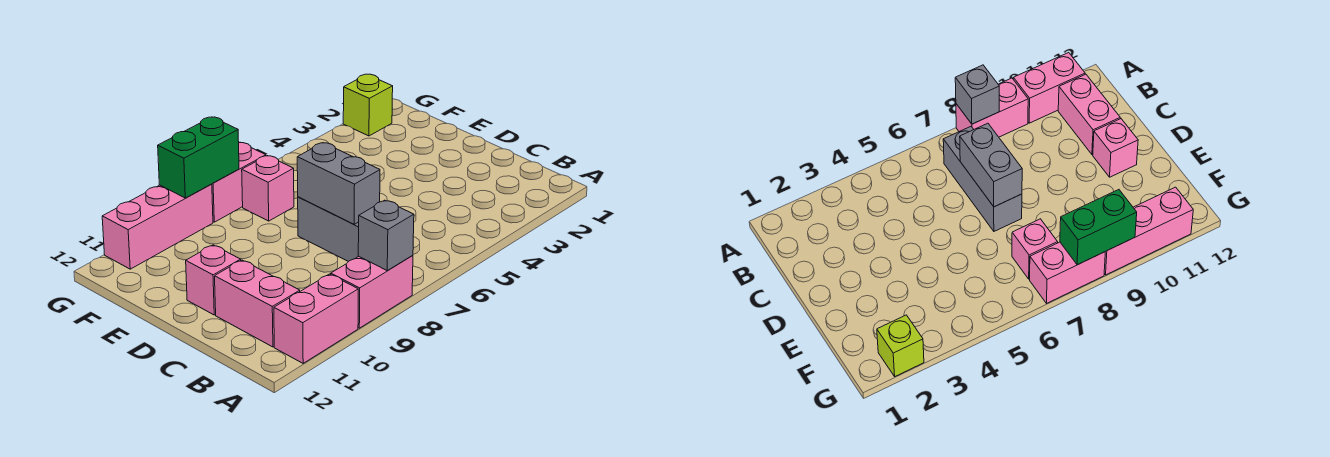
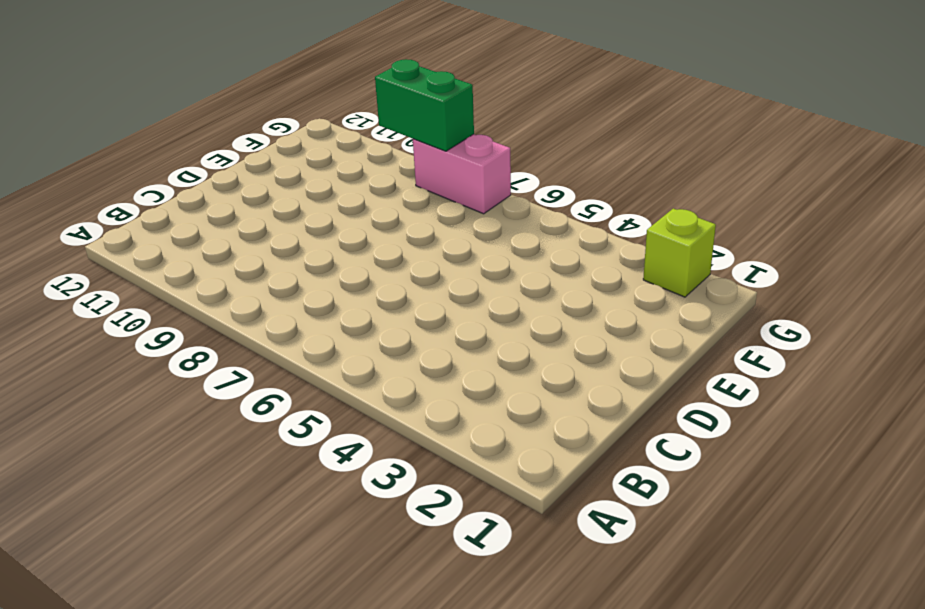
none -> pink 1x2 brick [331,256,413,328]
none -> pink 1x2 brick [274,274,358,363]
none -> grey 1x3 brick [298,197,359,262]

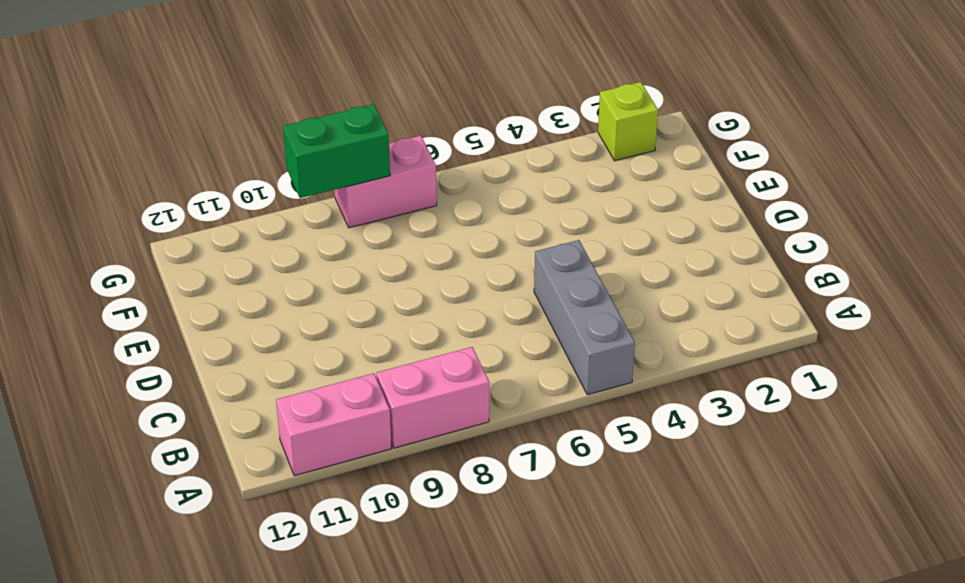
grey 1x3 brick [534,240,635,395] -> grey 1x3 brick moved to [298,197,359,262]
none -> pink 1x2 brick [215,260,300,347]
none -> pink 1x1 brick [186,245,241,315]
none -> pink 1x1 brick [242,156,294,221]

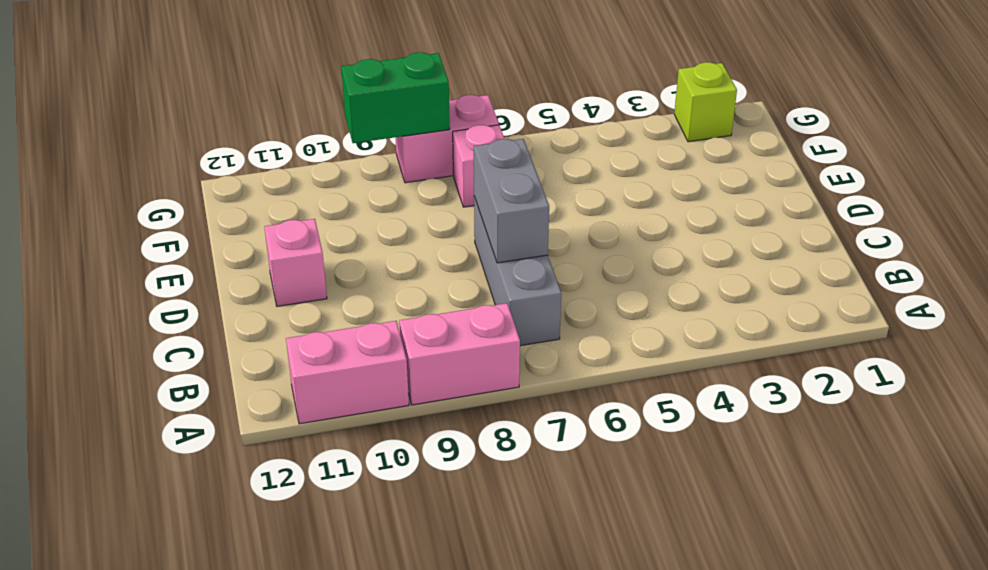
none -> pink 1x2 brick [215,260,300,347]
none -> pink 1x3 brick [102,184,213,269]
none -> grey 1x1 brick [358,200,414,270]

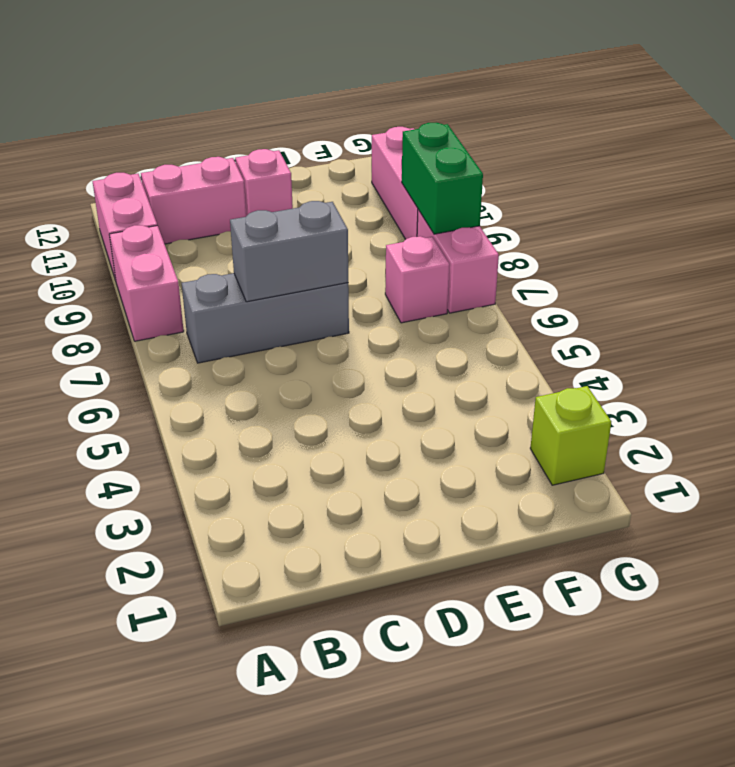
none -> grey 1x1 brick [358,200,414,270]

